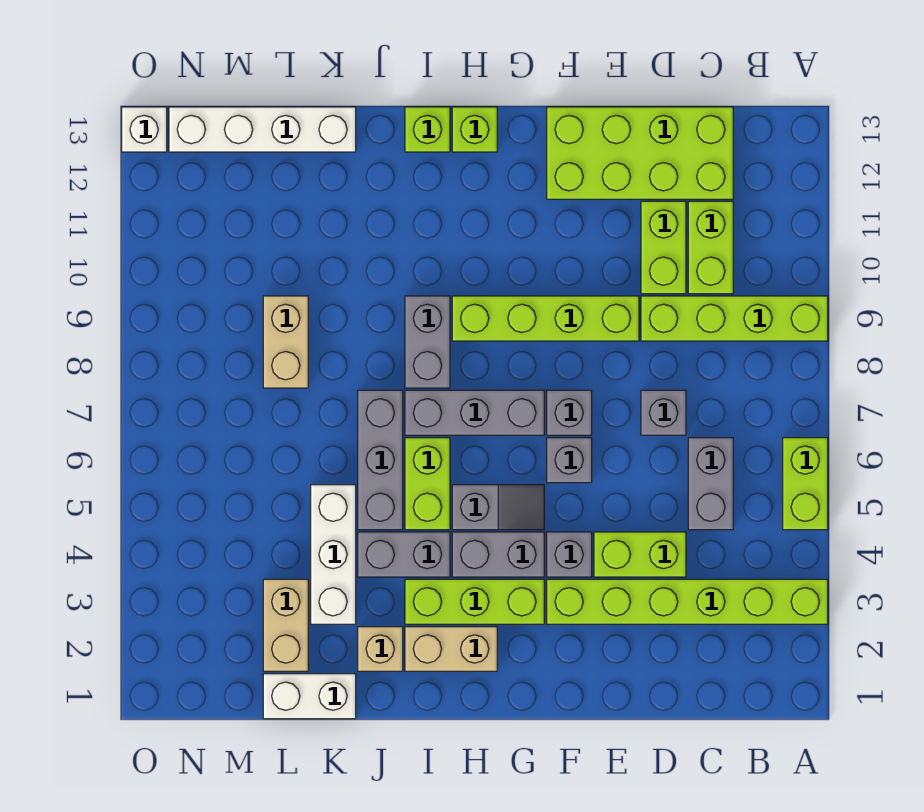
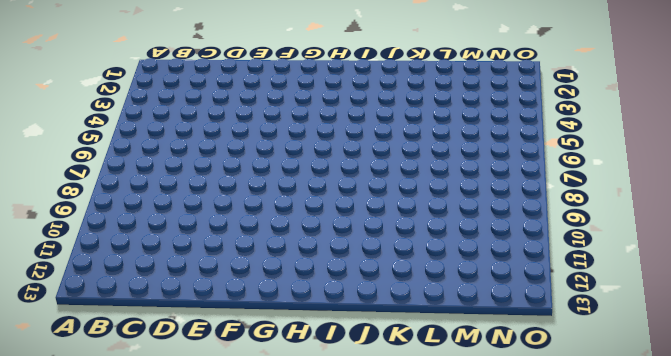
none -> lime 1x6 brick [547,579,828,624]
none -> lime 1x2 brick [783,438,828,530]
none -> lime 1x4 brick [641,296,828,341]
none -> grey 1x2 brick [688,438,733,530]

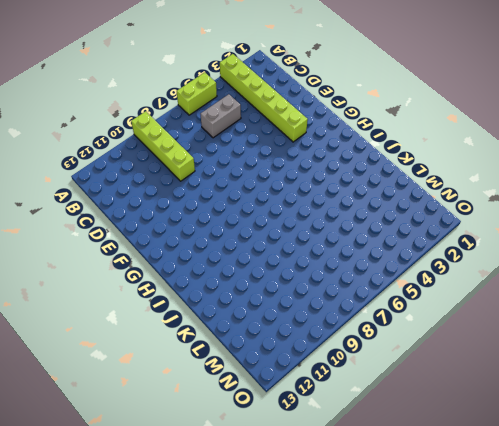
none -> lime 1x2 brick [688,201,733,294]
none -> lime 2x4 brick [547,107,733,199]
none -> lime 1x2 brick [594,532,686,577]
none -> grey 1x1 brick [641,390,686,435]

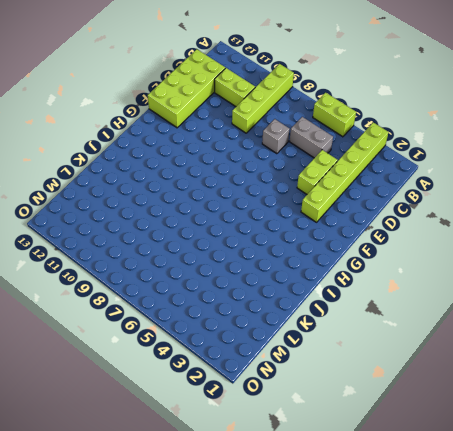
none -> lime 1x2 brick [641,201,686,294]
none -> lime 1x4 brick [452,296,639,341]
none -> grey 1x1 brick [547,532,592,577]
none -> grey 1x1 brick [547,438,592,483]

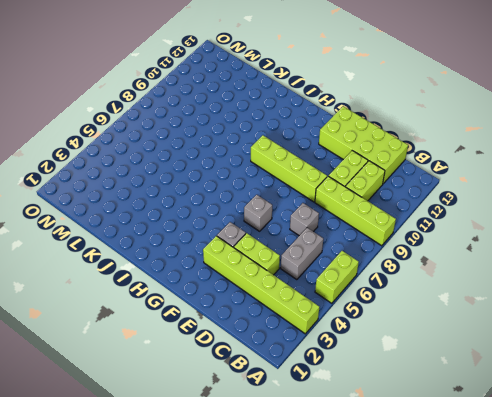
none -> grey 1x1 brick [547,390,592,435]
none -> lime 1x3 brick [405,579,544,624]
none -> grey 1x2 brick [452,532,544,577]
none -> grey 1x2 slope [452,485,544,530]

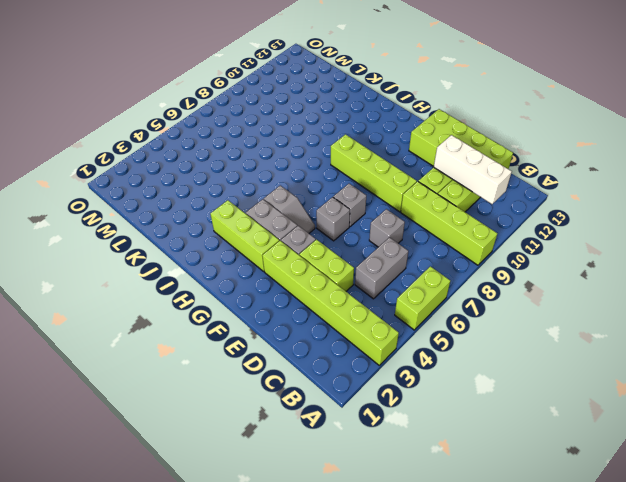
white 1x3 brick [434,135,512,204] -> white 1x3 brick turned to [311,485,356,624]
none -> grey 1x3 brick [405,390,544,435]
none -> tan 1x2 brick [405,627,497,671]
none -> lime 1x1 brick [452,107,497,152]
none -> grey 1x2 brick [358,532,450,577]

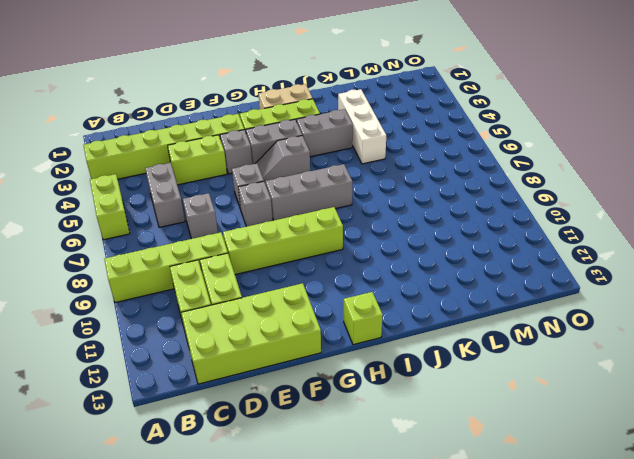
none -> lime 1x2 brick [405,438,450,530]
none -> grey 1x2 brick [405,296,450,388]
none -> lime 1x1 brick [405,107,450,152]
none -> tan 1x1 brick [358,627,403,671]

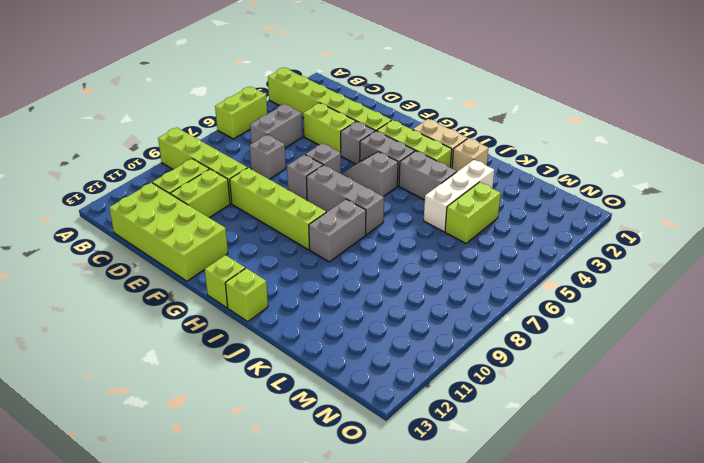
lime 1x2 brick [445,182,501,243] -> lime 1x2 brick moved to [405,438,450,530]
none -> grey 1x3 brick [358,390,403,530]
none -> white 1x2 brick [263,674,356,719]
none -> white 1x4 brick [169,107,356,152]
none -> tan 1x2 brick [263,579,308,671]

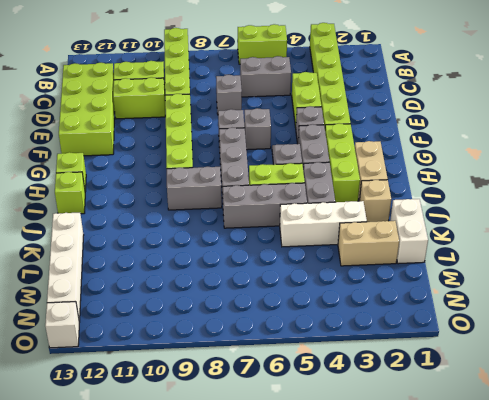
none -> tan 1x2 brick [263,296,308,388]

